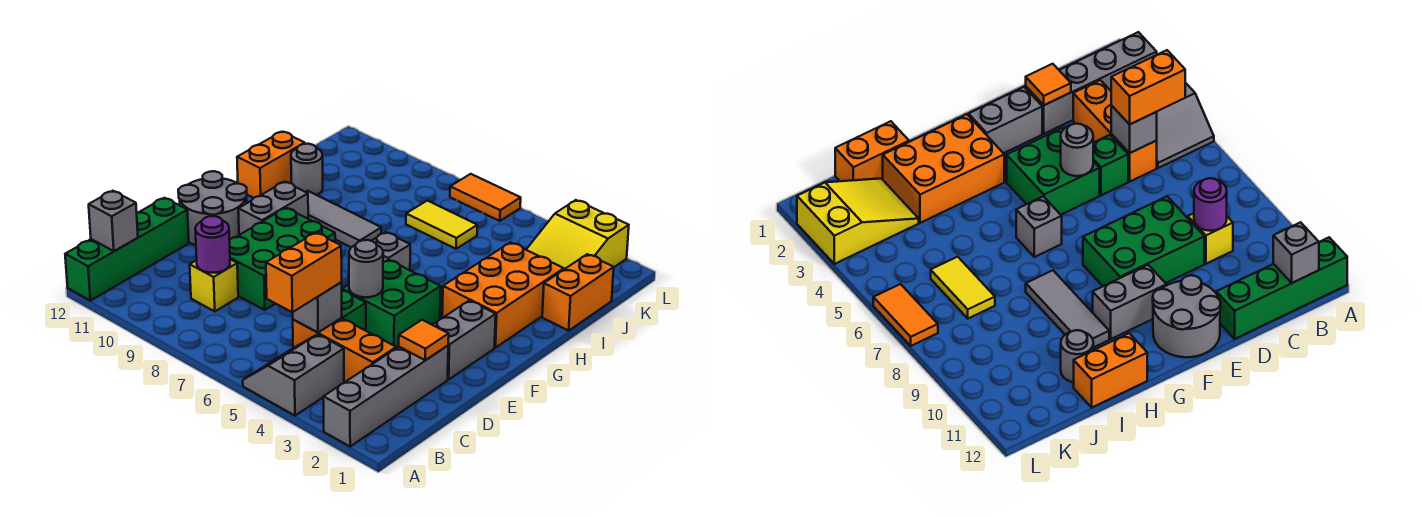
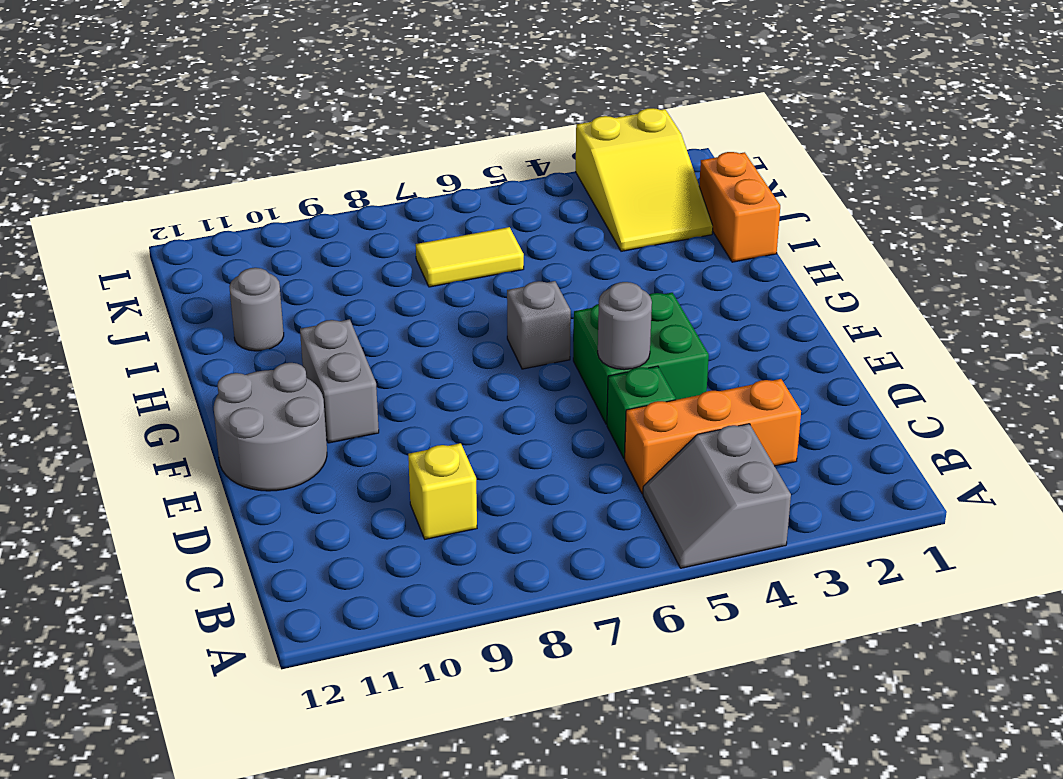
none -> grey 1x4 brick [323,346,448,446]
none -> green 1x4 brick [65,198,189,301]
none -> green 2x3 brick [229,208,335,310]

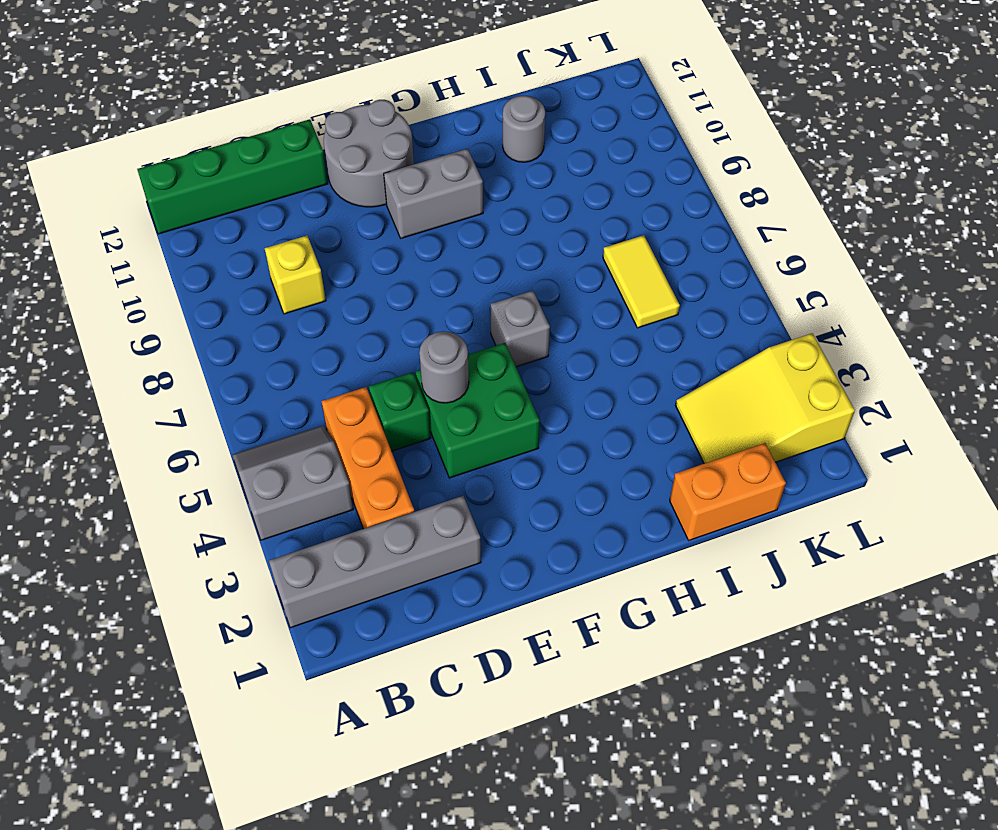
none -> green 2x3 brick [229,208,335,310]
none -> grey 1x2 brick [433,301,496,380]
none -> orange 2x3 brick [442,242,564,348]

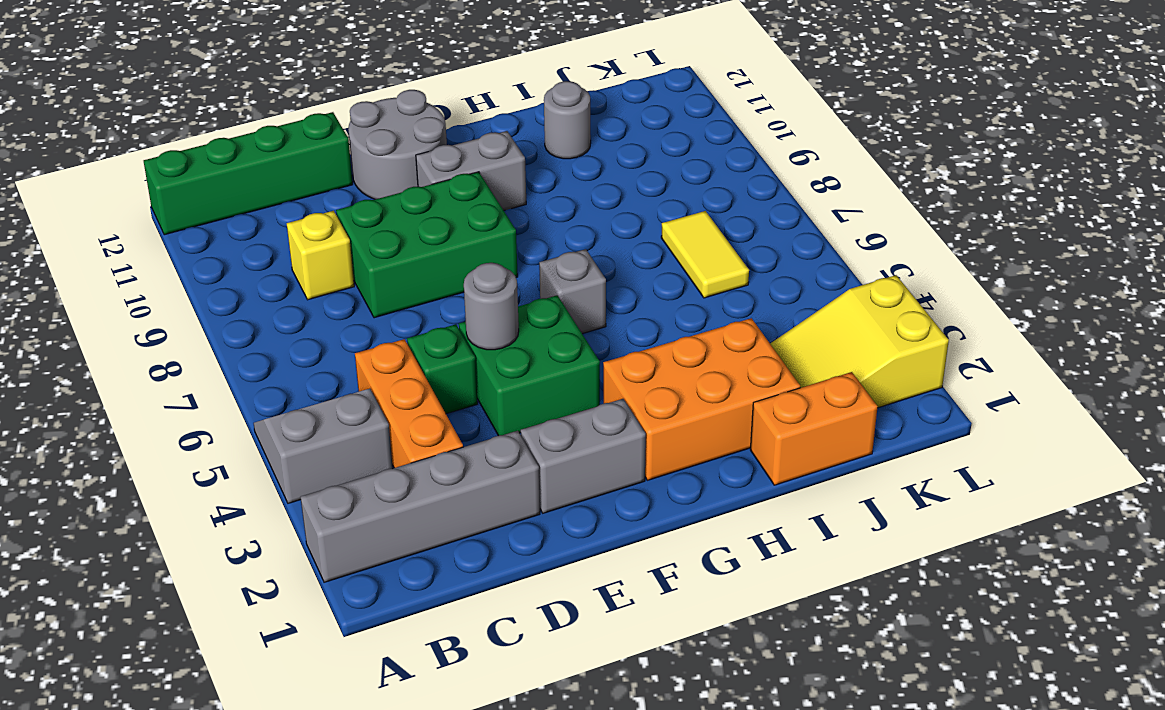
none -> grey 1x3 tile [306,191,381,247]
none -> orange 1x2 brick [237,132,305,198]
none -> orange 1x2 tile [450,174,521,221]

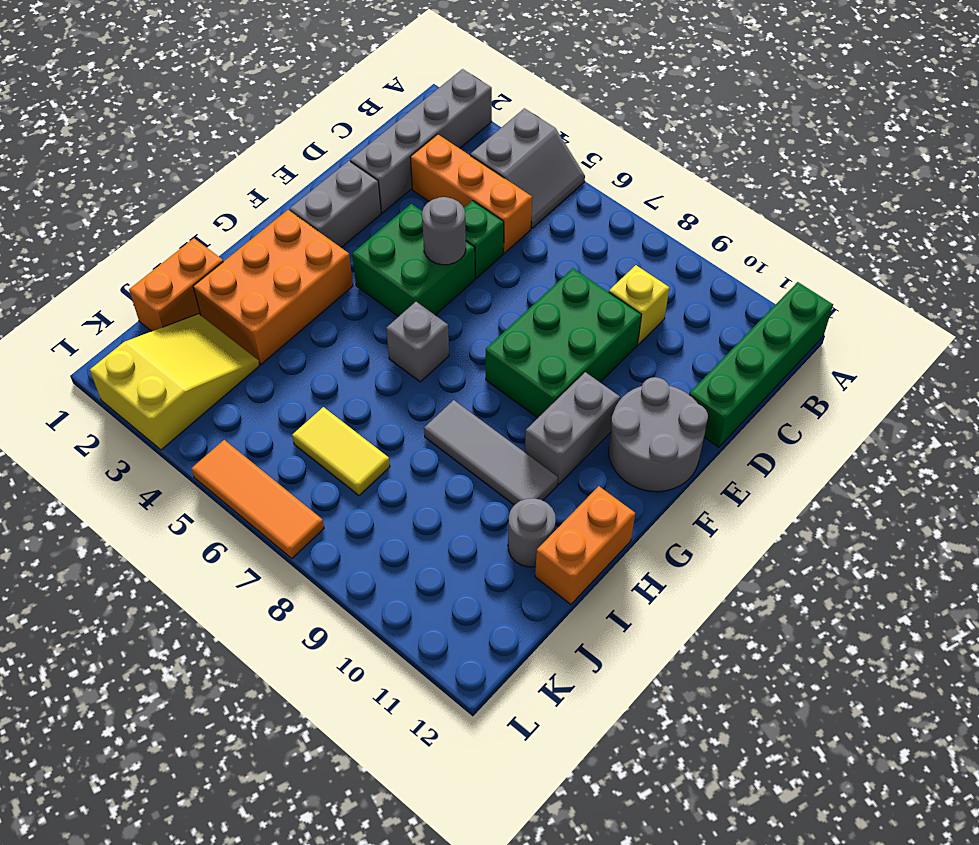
orange 1x3 tile [191,440,324,558] -> orange 1x2 tile [450,174,521,221]
none -> grey 1x1 brick [89,191,138,251]
none -> grey 1x1 brick [293,282,342,333]
none -> purple 1x1 round brick [195,216,230,273]

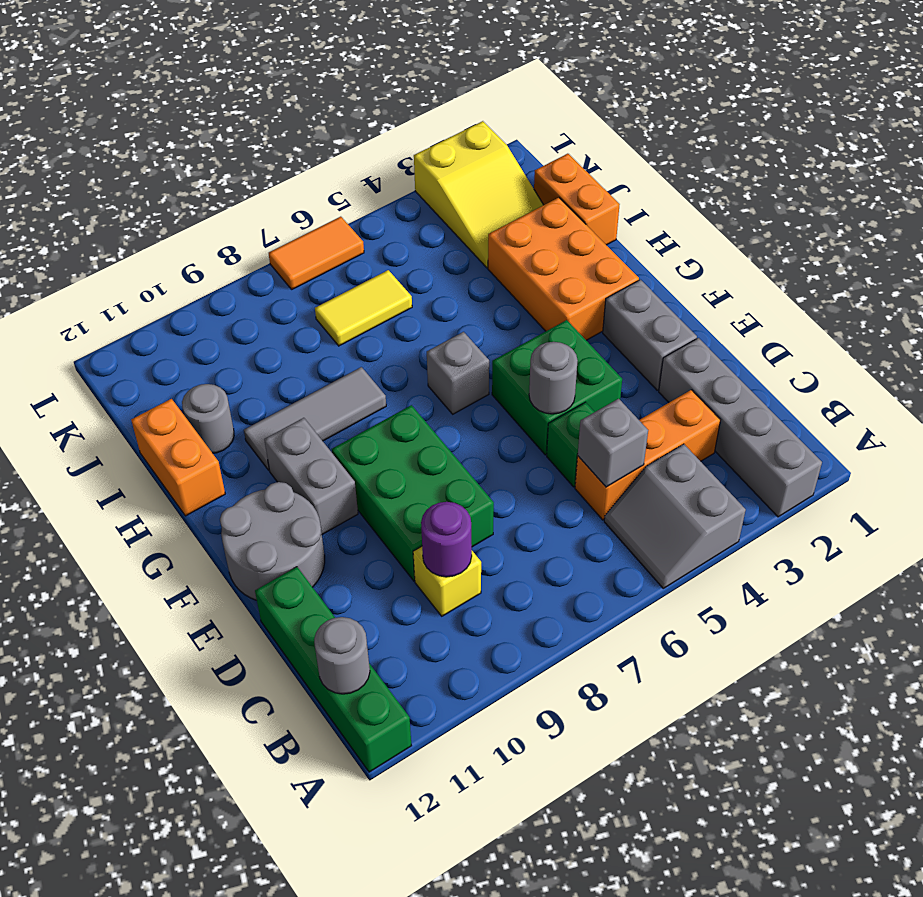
grey 1x1 round brick [314,617,370,694] -> grey 1x1 brick [89,191,138,251]
none -> orange 1x1 tile [399,320,449,360]
none -> orange 1x2 brick [266,233,342,312]

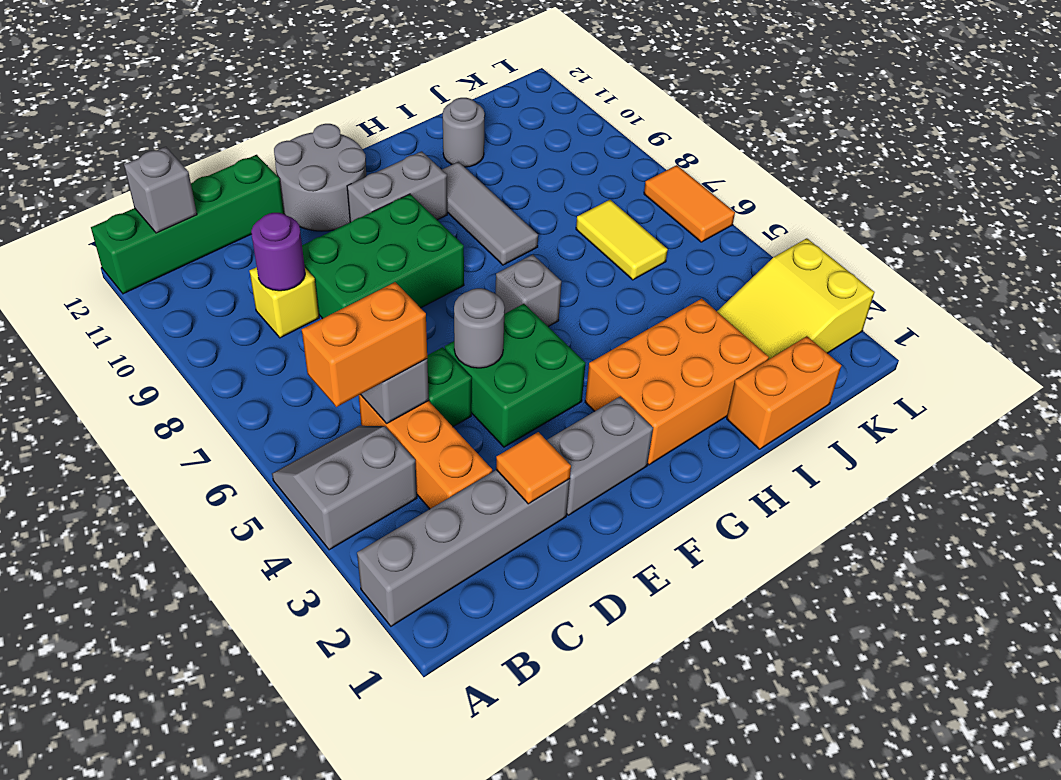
none -> orange 1x2 brick [237,132,305,198]

